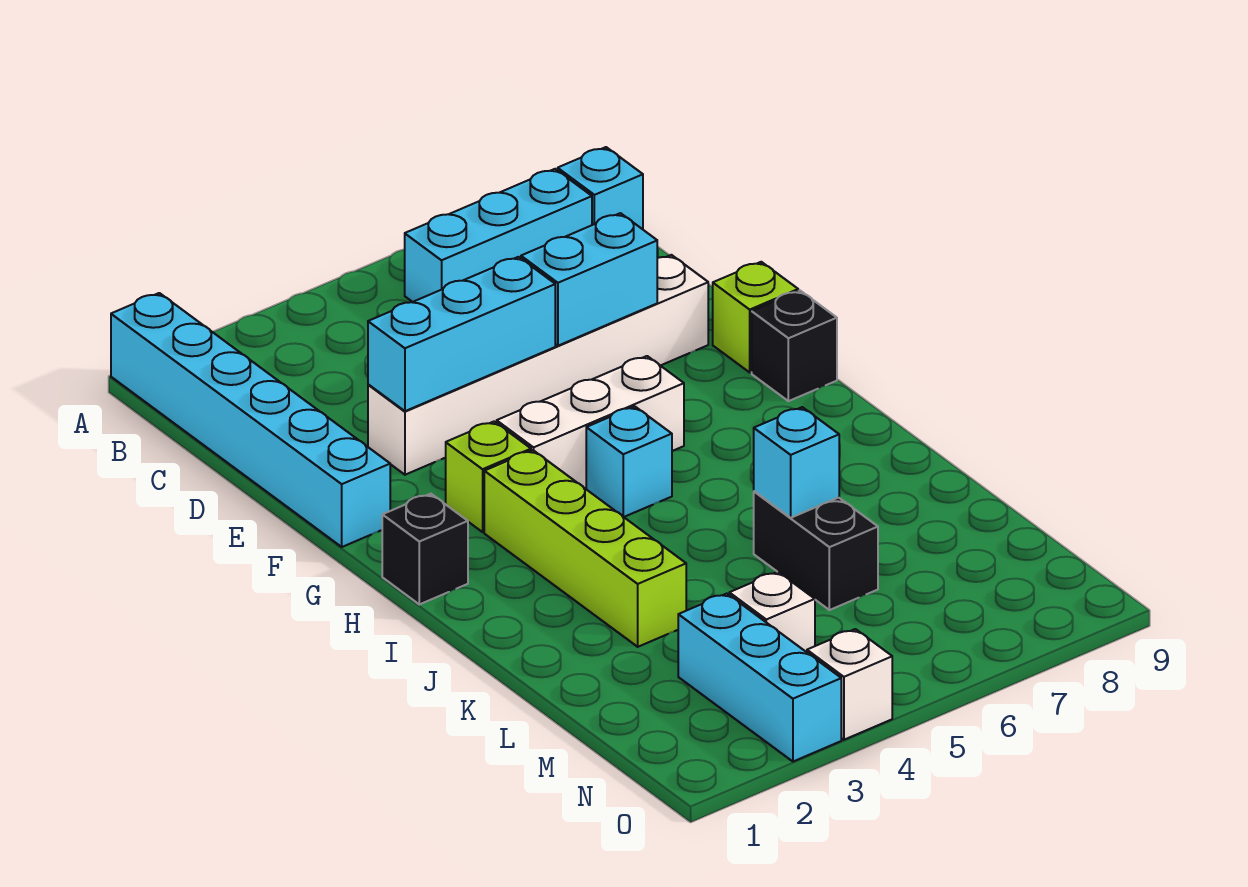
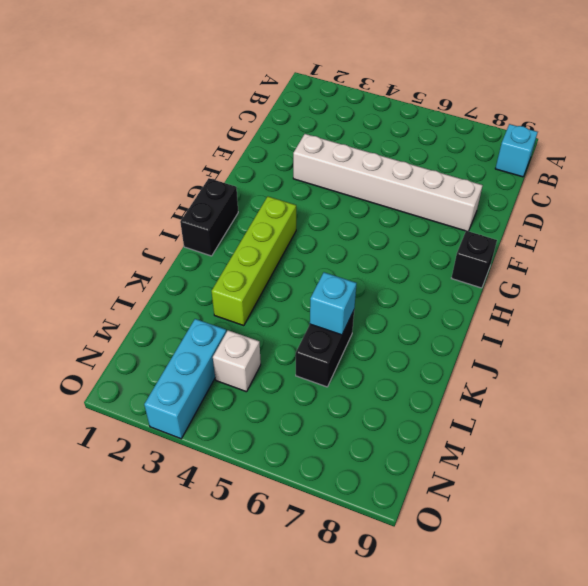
black 1x2 brick [180,178,238,256] -> black 1x1 brick [382,494,468,604]
none -> cyan 1x6 brick [111,293,390,547]
none -> cyan 1x3 brick [405,169,592,302]
none -> lime 1x1 brick [713,262,798,372]

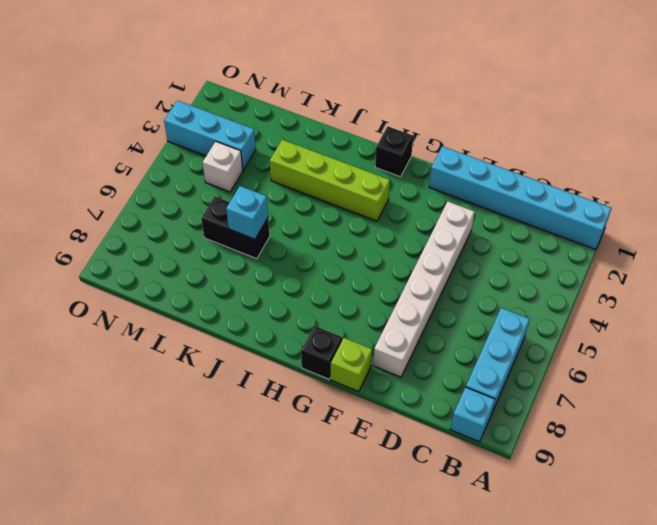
none -> lime 1x1 brick [446,422,531,532]
none -> white 1x3 brick [497,356,684,488]
none -> cyan 1x1 brick [586,407,672,517]

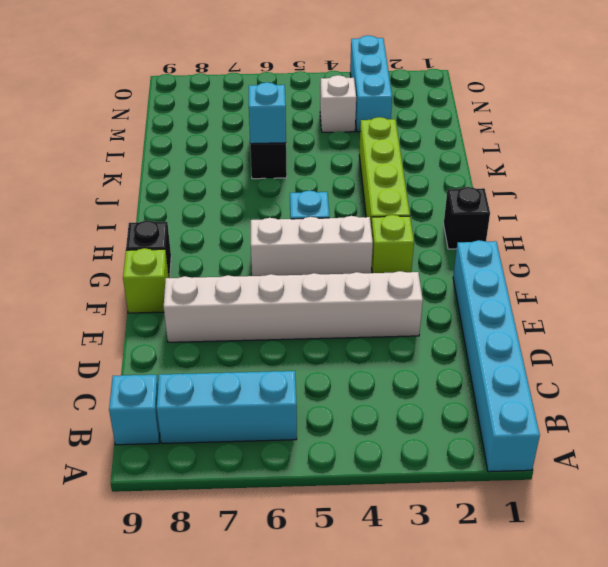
none -> white 1x1 brick [807,629,892,740]
none -> cyan 1x3 brick [368,257,555,411]
none -> cyan 1x2 brick [521,213,657,346]

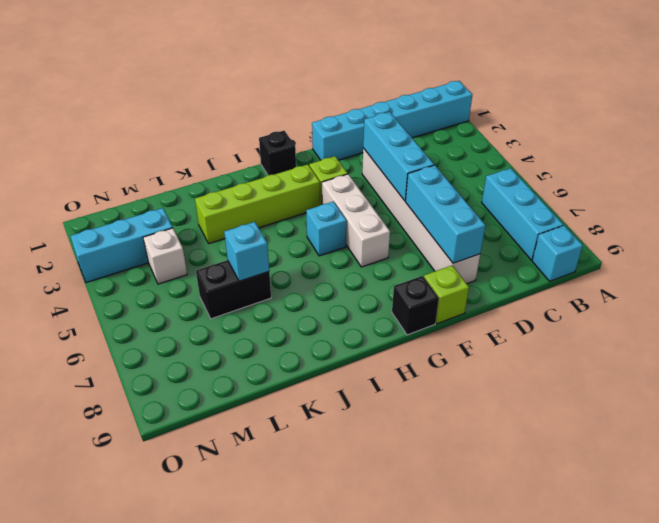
cyan 1x3 brick [405,165,486,263] -> cyan 1x2 brick [521,213,657,346]
none -> white 1x1 brick [807,629,892,740]

